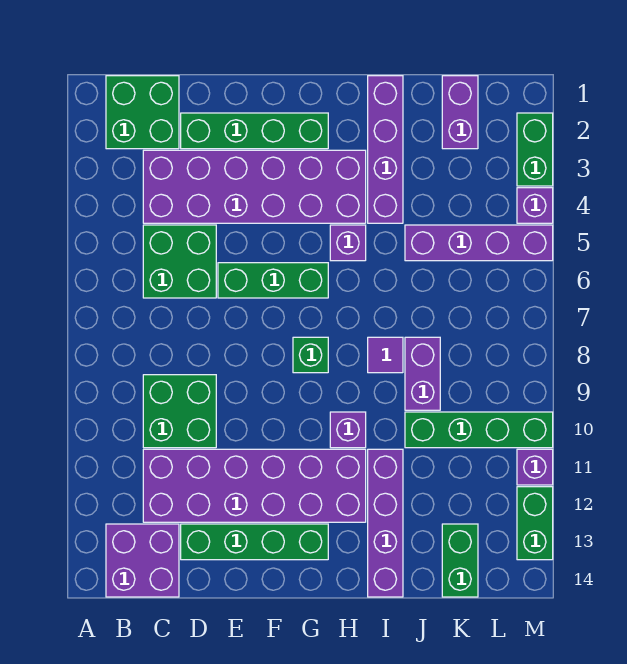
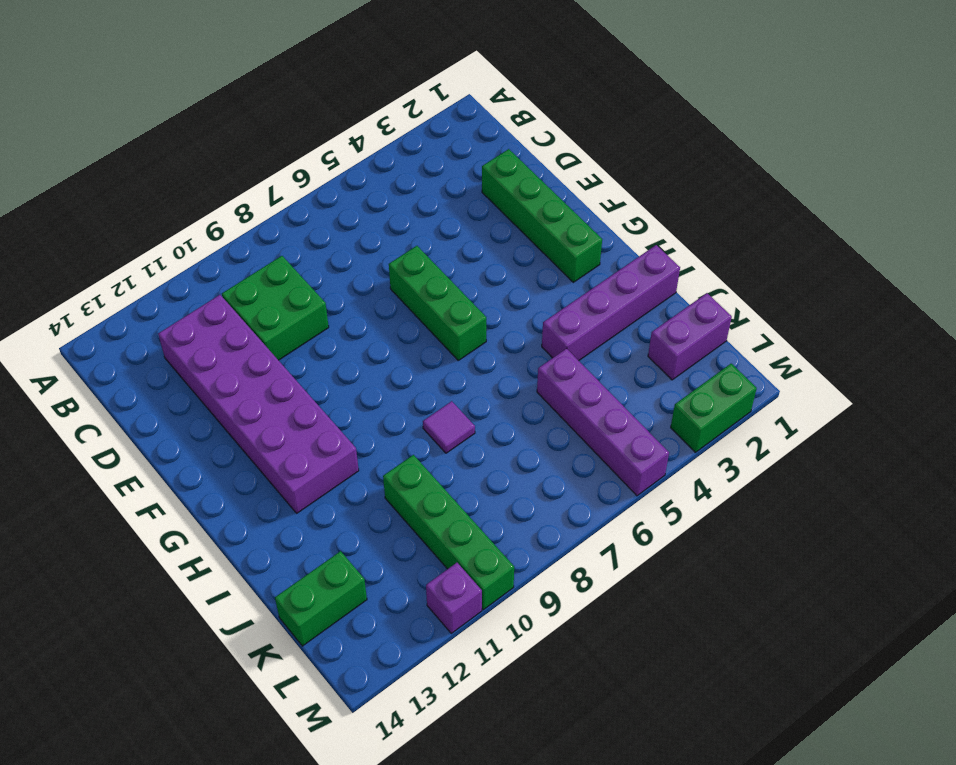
none -> green 2x2 brick [106,76,179,149]
none -> purple 2x2 brick [106,524,179,597]
none -> purple 2x6 brick [143,150,366,223]

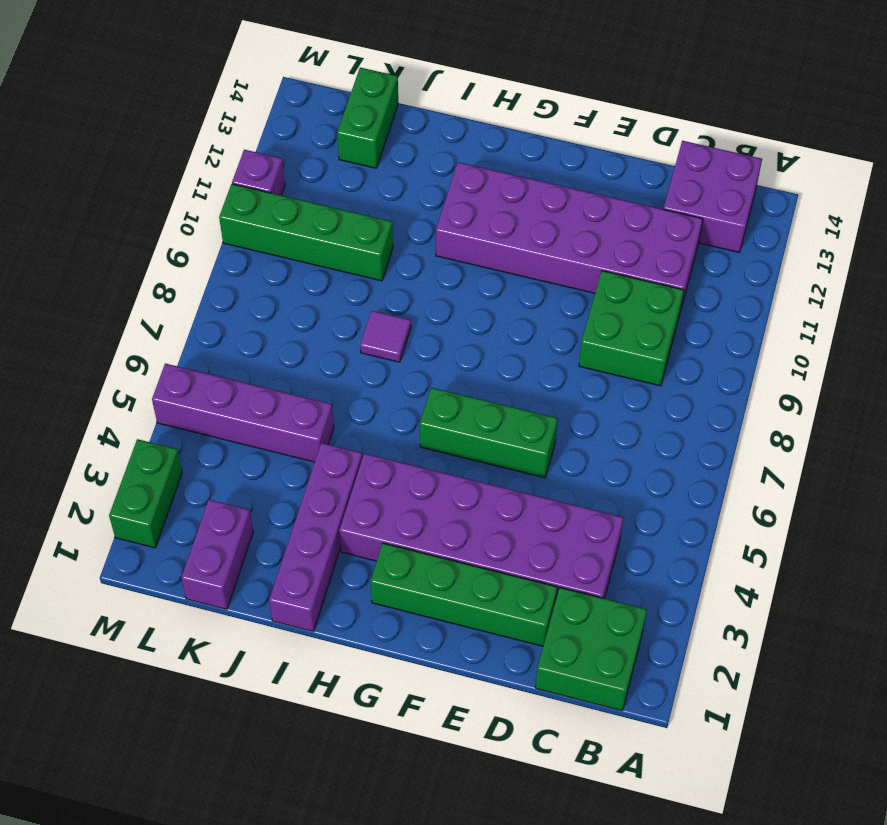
none -> green 2x2 brick [143,225,216,298]
none -> green 1x4 brick [181,524,328,560]
none -> green 1x1 brick [293,337,328,373]

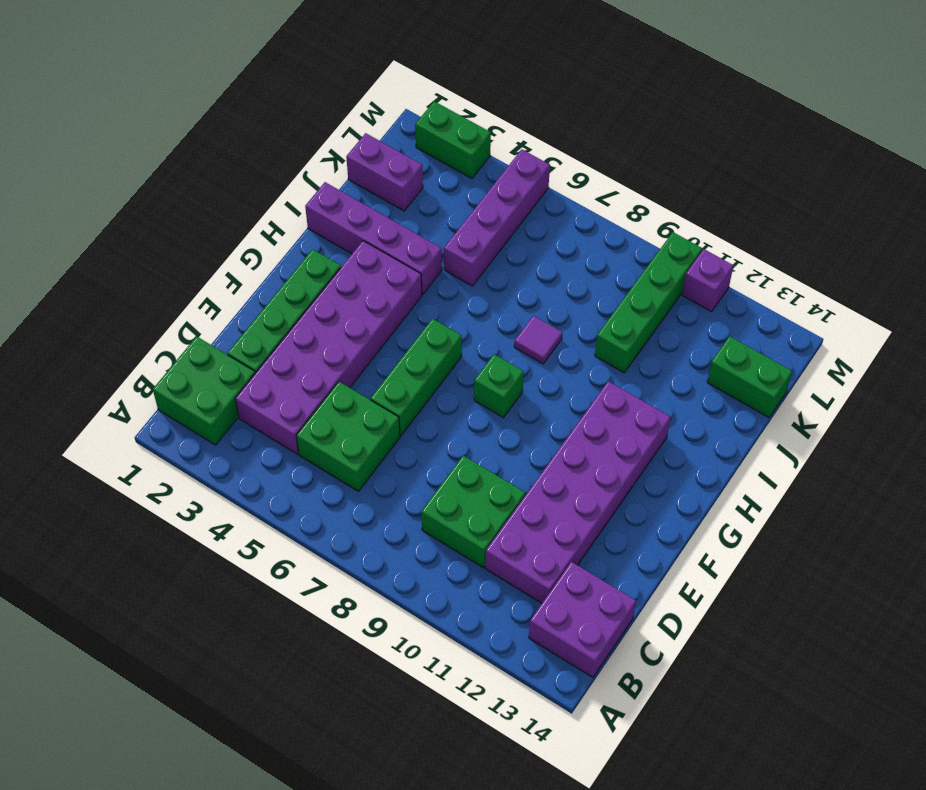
none -> green 1x4 brick [181,524,328,560]
none -> purple 1x1 brick [330,225,366,261]
none -> purple 1x1 brick [330,412,366,448]

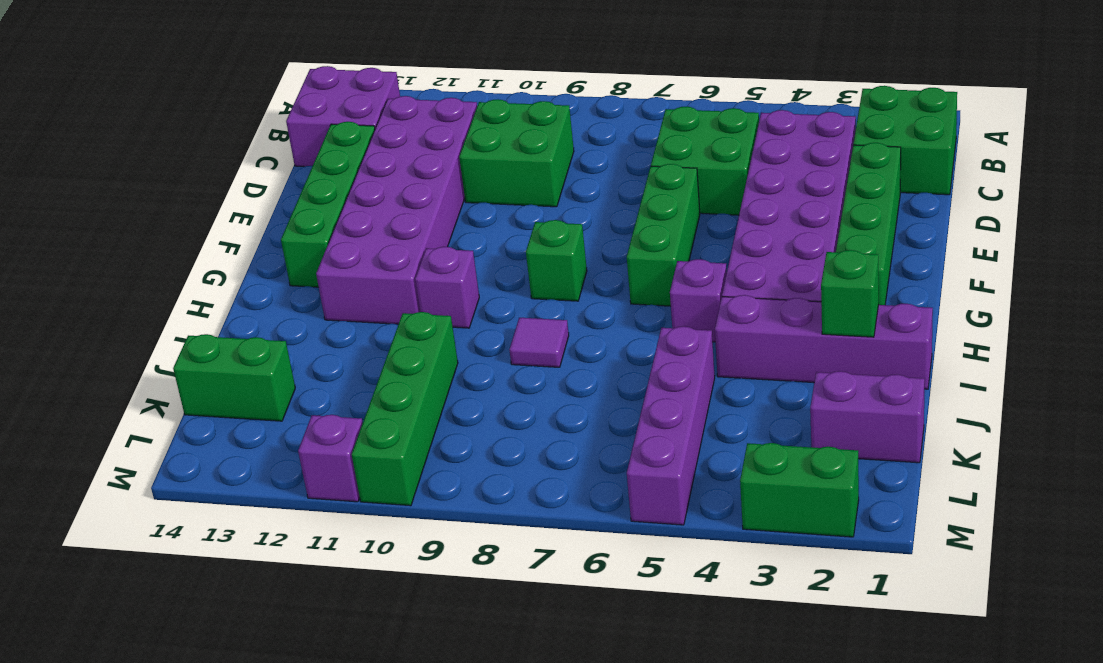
green 1x1 brick [821,250,879,337] -> none
none -> purple 1x4 brick [368,449,403,597]
none -> purple 1x2 brick [405,337,440,410]
none -> purple 1x1 brick [517,188,553,223]

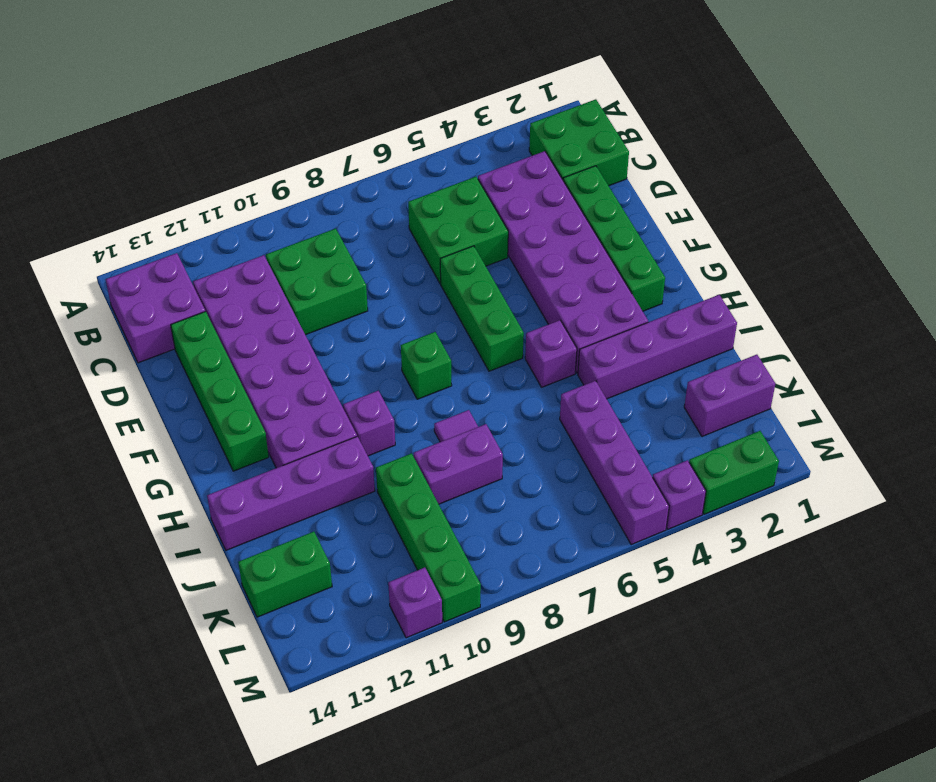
none -> green 1x2 brick [517,487,553,560]

